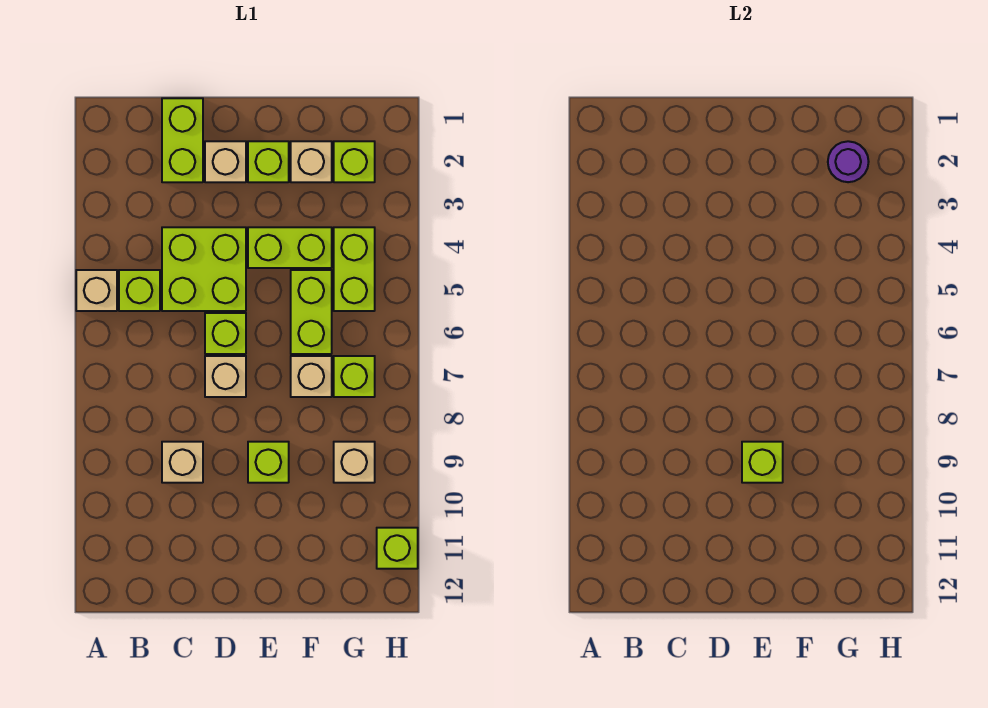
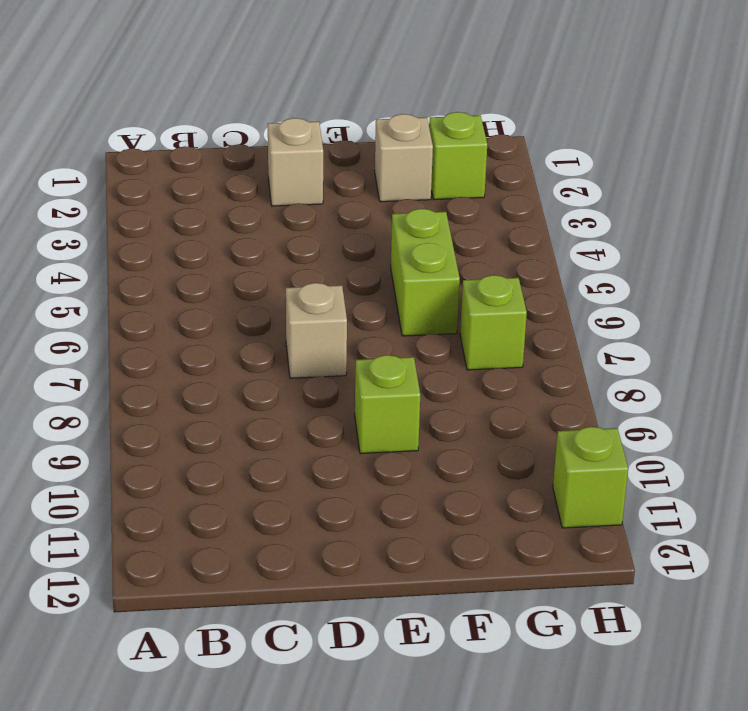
none -> tan 1x1 brick [76,270,117,311]
none -> lime 1x1 brick [119,270,160,311]
none -> lime 1x2 brick [162,98,203,182]

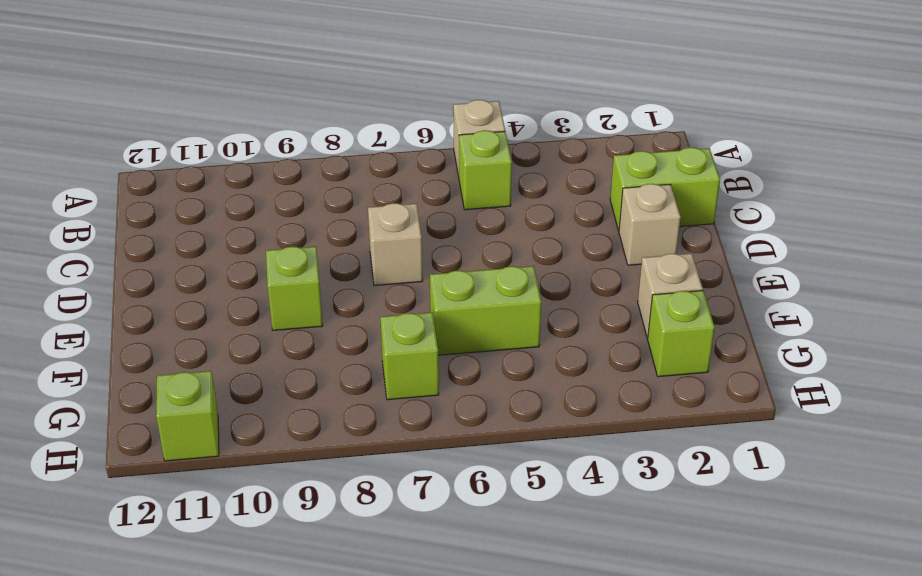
none -> lime 2x2 brick [162,227,246,311]
none -> tan 1x1 brick [162,442,203,483]
none -> lime 1x1 brick [205,313,246,354]

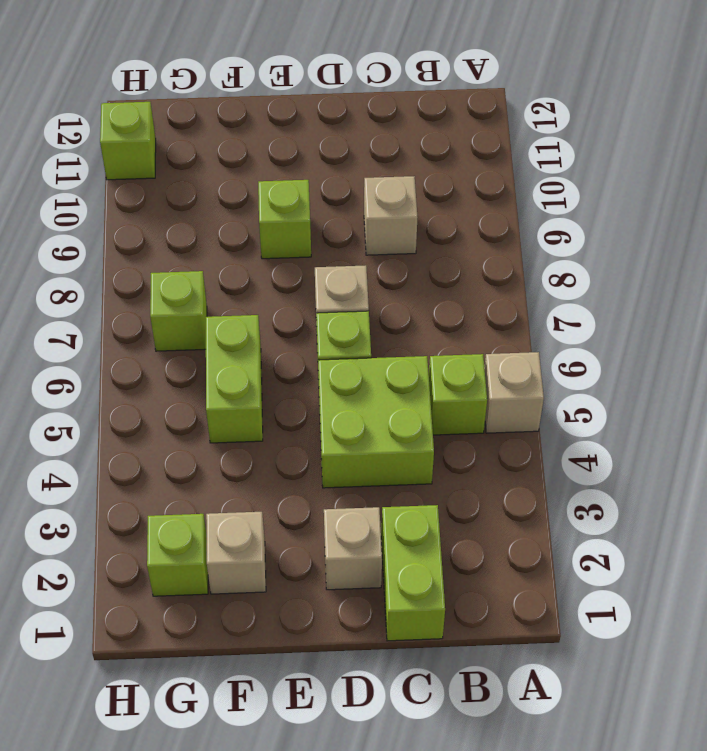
none -> lime 1x1 brick [248,141,289,182]
none -> lime 1x2 brick [248,227,332,268]
none -> tan 1x1 brick [291,356,332,397]

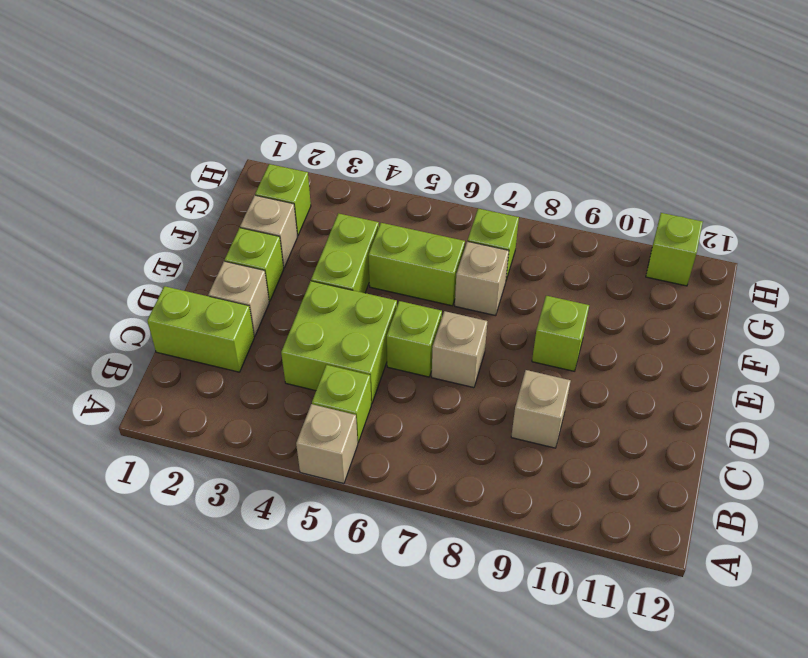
none -> lime 1x2 brick [334,227,375,311]
none -> tan 1x1 brick [334,442,375,483]
none -> lime 1x1 brick [742,442,783,483]

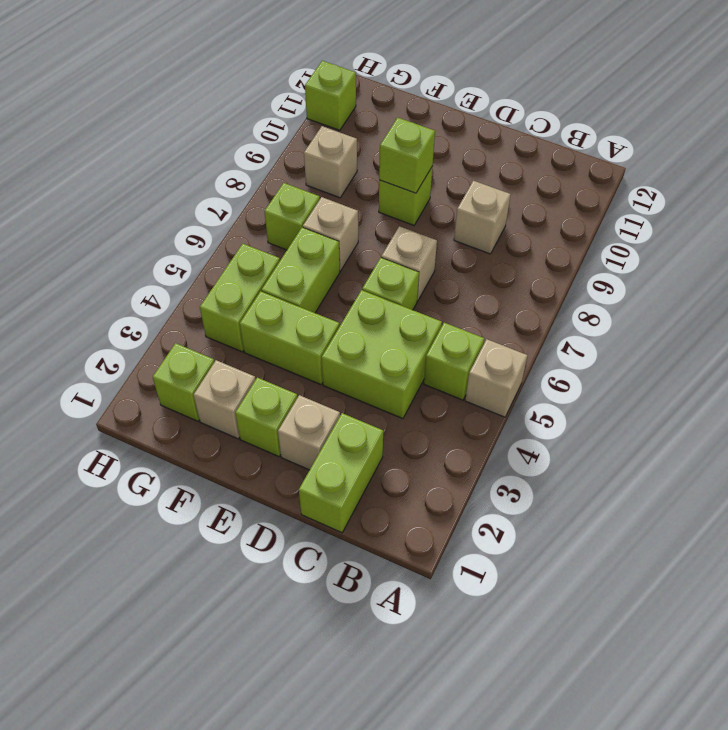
none -> purple 1x1 round brick [828,141,869,182]

